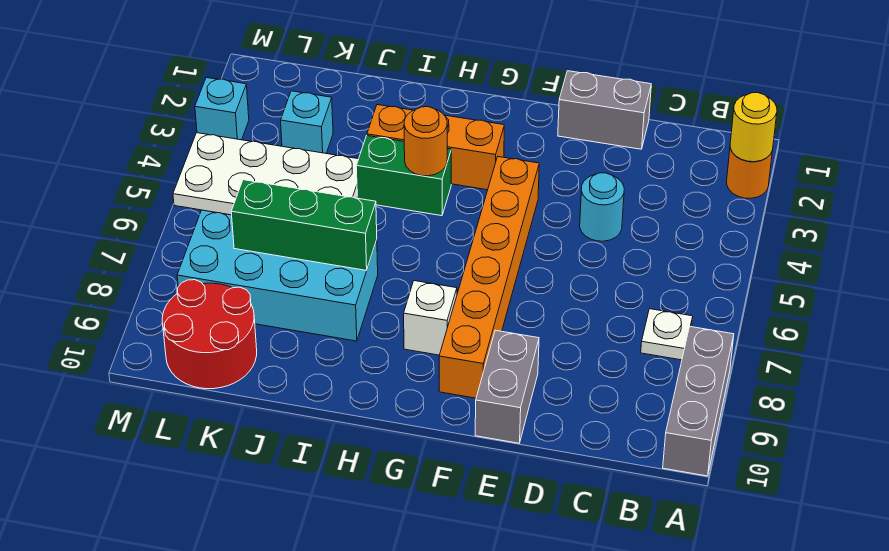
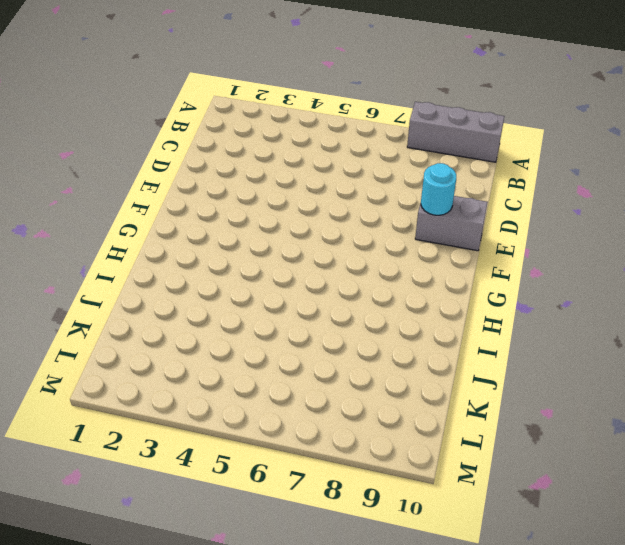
cyan 1x1 round brick [421,163,456,215] -> cyan 1x1 round brick moved to [580,173,624,241]
none -> orange 1x1 round brick [727,148,772,198]
none -> white 1x1 plate [641,309,693,360]
none -> grey 1x2 brick [558,71,651,149]

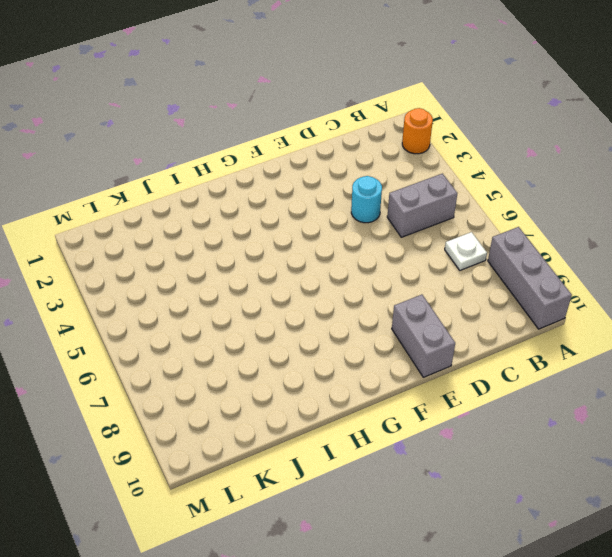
grey 1x2 brick [387,174,457,237] -> grey 1x2 brick moved to [558,71,651,149]
none -> orange 1x6 brick [439,157,539,398]
none -> orange 1x3 brick [367,105,504,190]
none -> white 1x1 brick [404,281,457,355]

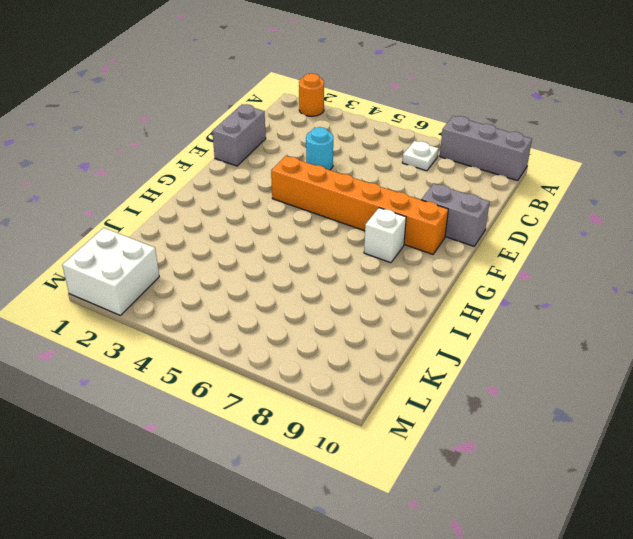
white 2x2 brick [62,228,159,315] -> none
none -> orange 1x3 brick [367,105,504,190]
none -> green 1x2 brick [356,136,451,216]
none -> cyan 2x4 brick [177,210,378,341]

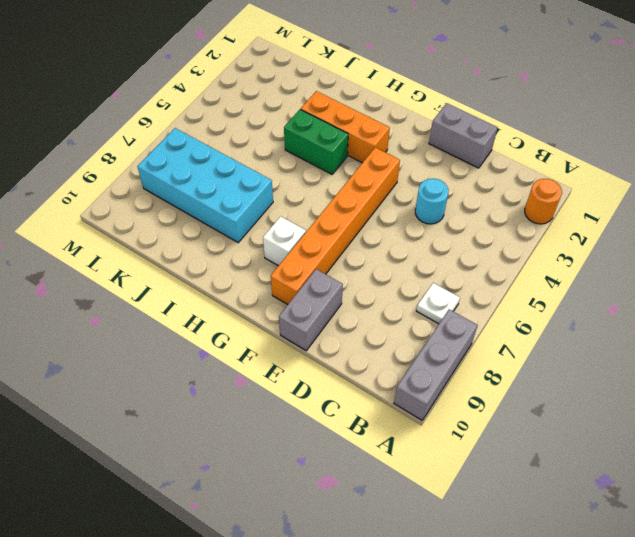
none -> white 2x4 plate [173,133,358,215]
none -> cyan 1x1 brick [281,91,333,153]
none -> red 2x2 round brick [162,280,257,389]

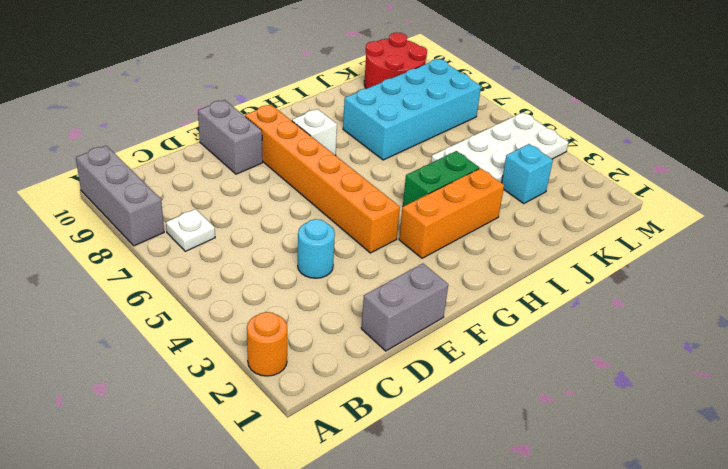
none -> cyan 1x1 brick [195,77,249,140]
none -> yellow 1x1 round brick [730,93,777,162]
none -> orange 1x1 round brick [404,107,447,176]

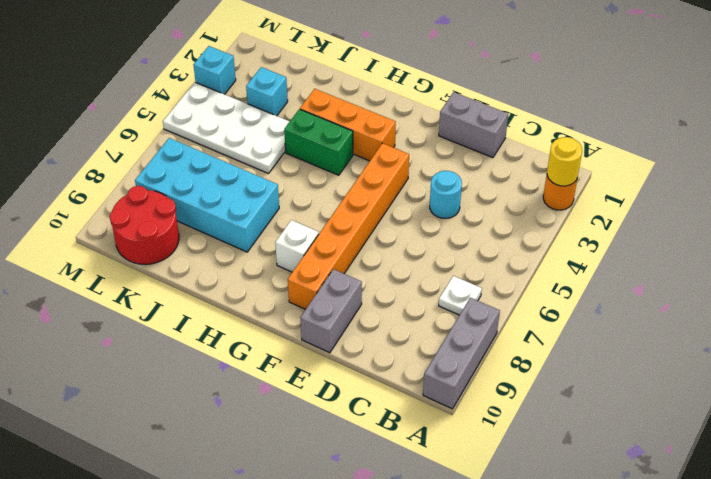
none -> orange 1x1 round brick [404,107,447,176]
none -> green 1x3 brick [231,180,377,270]

